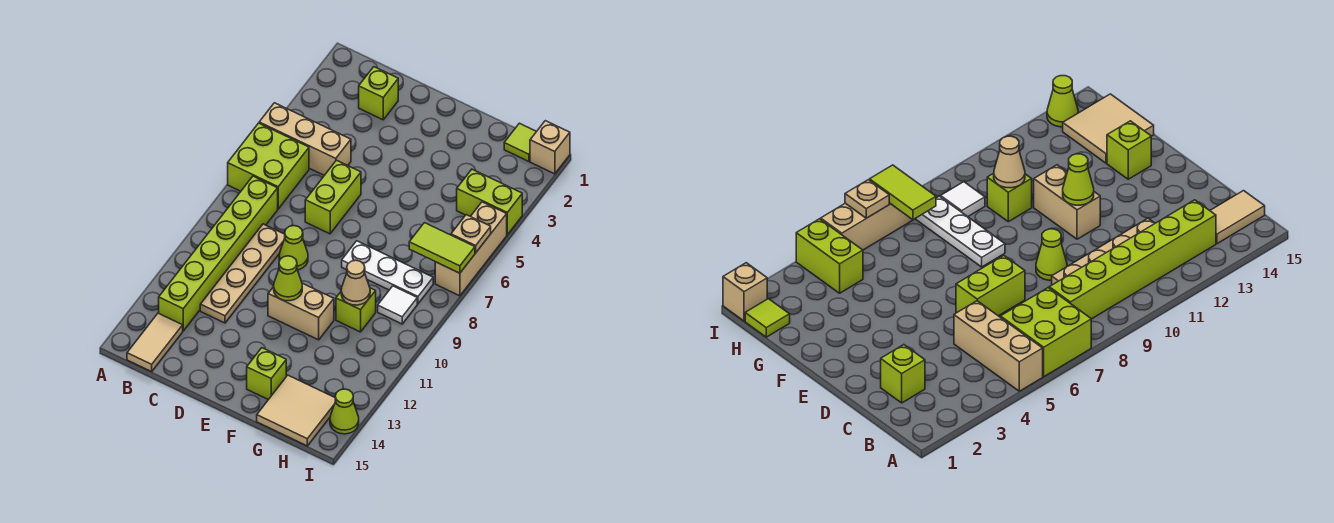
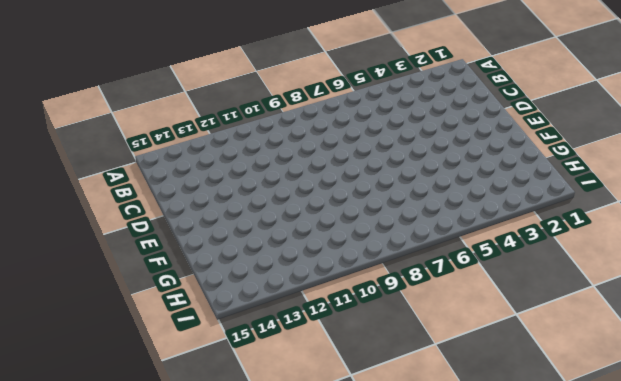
none -> tan 1x3 brick [259,103,351,175]
none -> lime 2x2 brick [228,123,309,209]
none -> lime 1x6 brick [159,176,278,331]

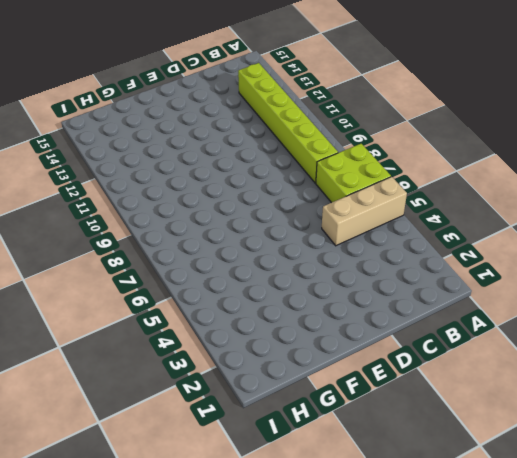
none -> tan 1x2 tile [127,313,183,372]
none -> lime 1x1 brick [359,67,398,120]
none -> tan 1x4 plate [200,224,285,323]

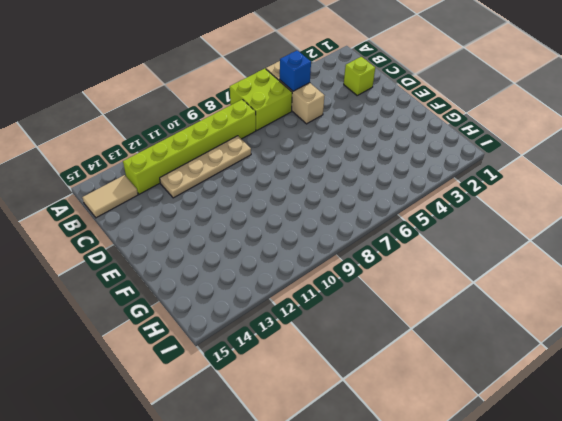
blue 1x1 brick [280,50,311,91] -> none
none -> lime 1x2 brick [305,160,361,234]
none -> lime 1x1 cone [279,226,308,270]
none -> tan 1x2 brick [268,283,334,340]

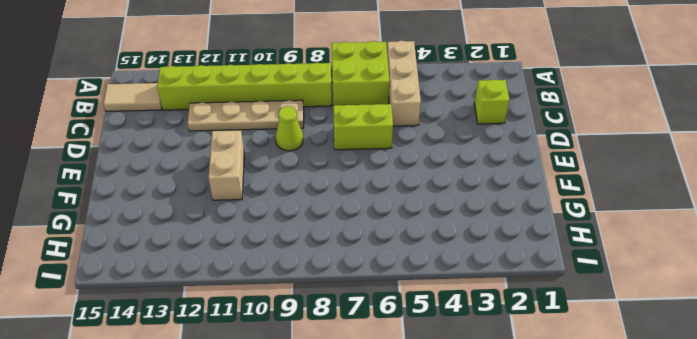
none -> white 1x3 plate [342,241,433,304]
none -> lime 1x1 brick [247,348,286,400]
none -> lime 1x1 brick [336,288,376,332]

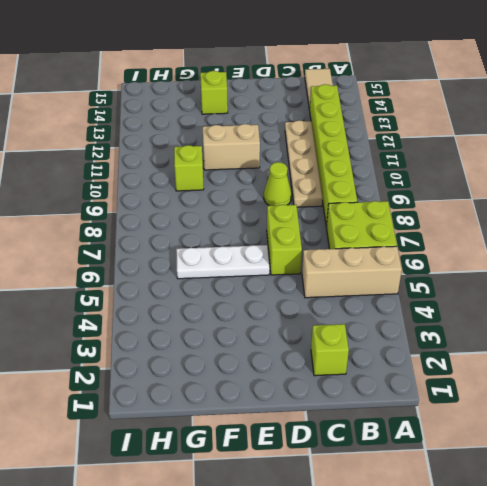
white 1x3 plate [176,245,270,279] -> white 1x3 plate moved to [342,241,433,304]
none -> tan 2x2 tile [257,375,336,446]
none -> lime 1x1 tile [504,123,537,161]
none -> lime 1x2 brick [457,169,522,235]

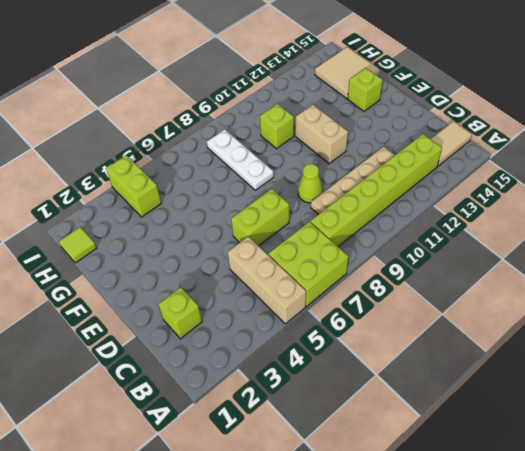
none -> white 1x1 tile [378,286,417,324]
none -> tan 1x1 brick [530,121,570,174]
none -> tan 1x3 brick [435,202,507,296]

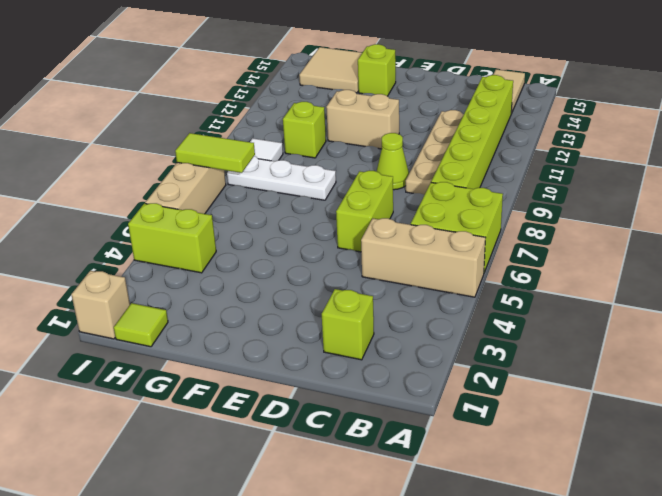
none -> lime 1x1 cone [330,389,359,434]
none -> lime 1x1 cone [274,256,302,301]
none -> tan 1x1 cone [341,260,370,305]

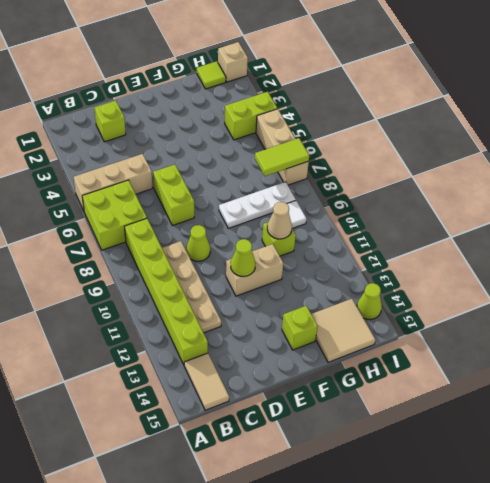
none -> tan 1x1 plate [451,215,491,253]

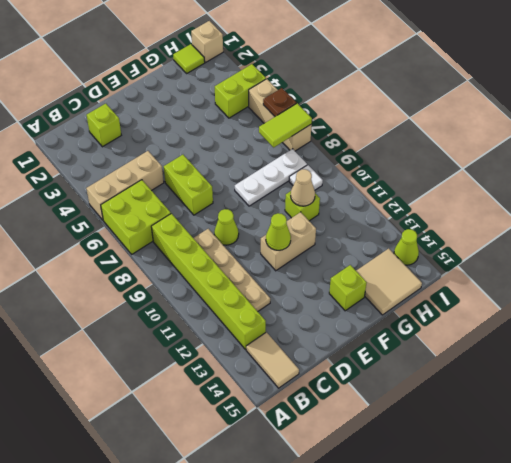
brown 1x1 plate [263,88,296,117] -> tan 1x1 plate [451,215,491,253]

